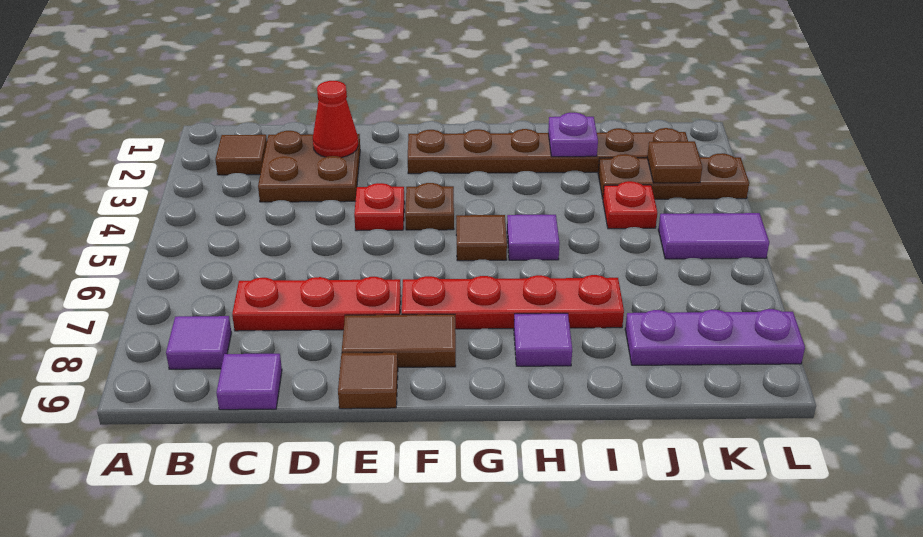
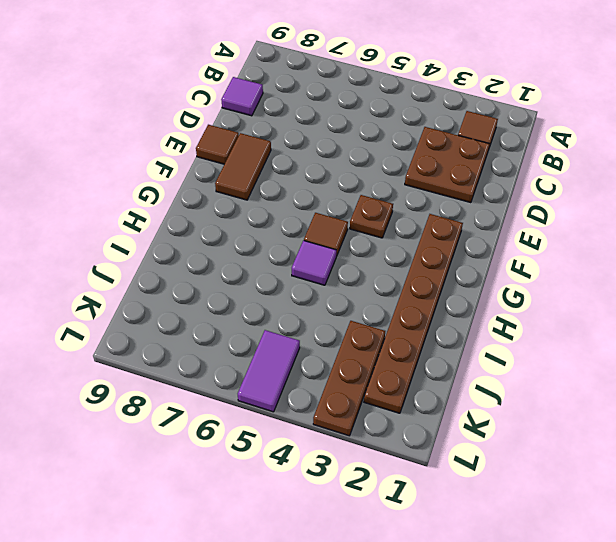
none -> purple 1x1 tile [166,316,232,369]
none -> red 1x3 plate [232,277,401,331]
none -> red 1x1 plate [354,183,405,231]

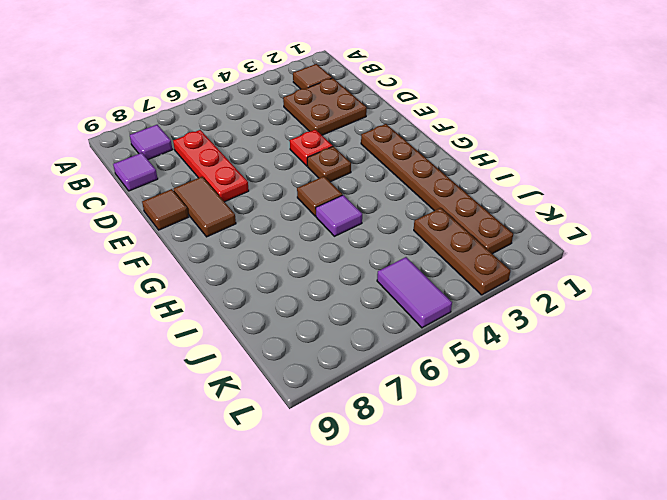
none -> red 1x4 plate [402,275,624,329]
none -> purple 1x1 tile [514,313,572,366]
none -> red 1x1 plate [603,181,657,229]

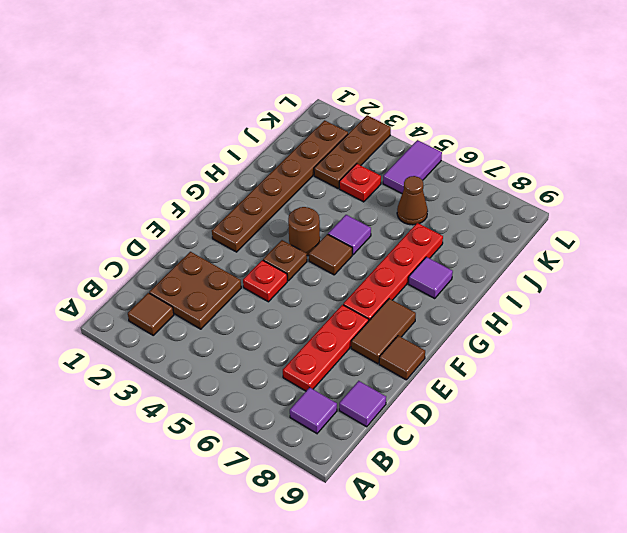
brown 1x1 round brick [288,207,320,256] -> none
brown 1x1 cone [397,176,428,225] -> none
none -> purple 1x3 plate [625,309,805,365]
none -> red 1x1 cone [313,81,358,158]
none -> purple 1x1 plate [548,113,598,157]

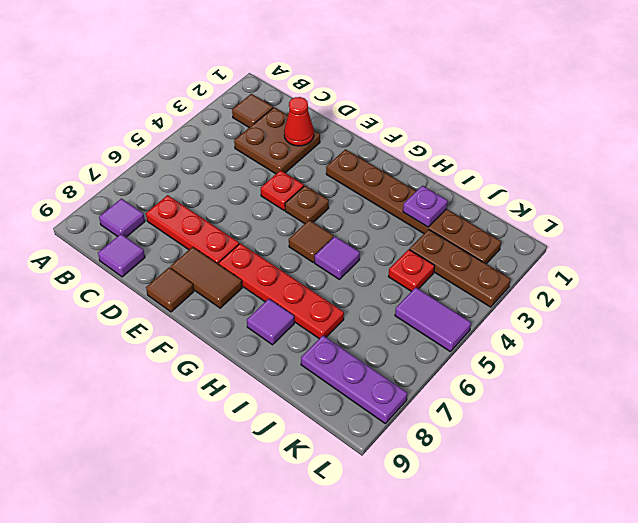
none -> brown 1x1 tile [647,141,702,183]

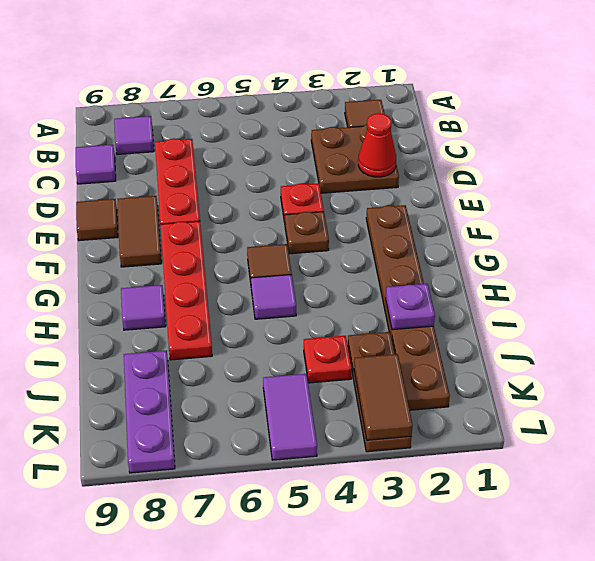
brown 1x2 tile [354,354,413,440] -> brown 1x1 tile [647,141,702,183]

